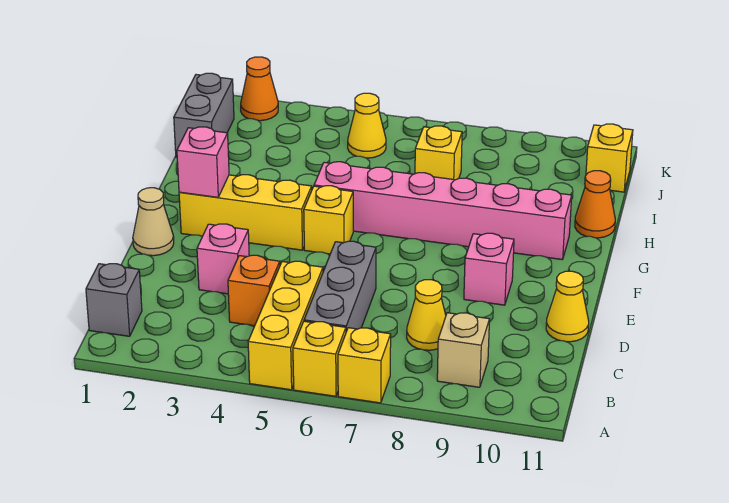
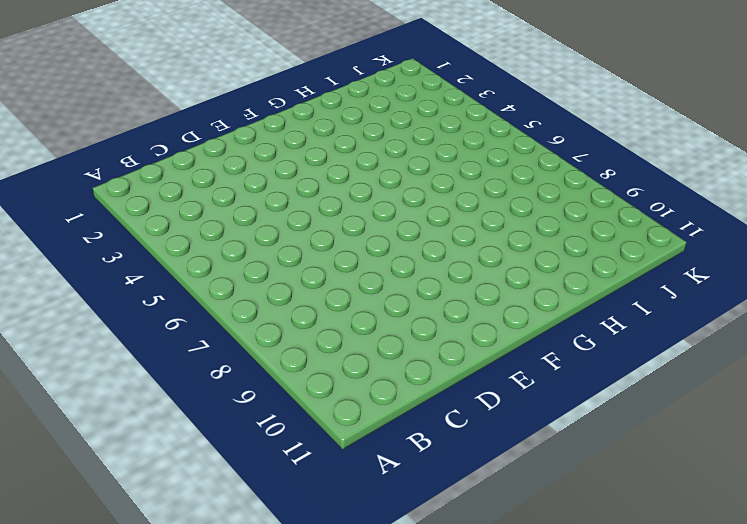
none -> yellow 1x3 brick [248,261,323,390]
none -> yellow 1x1 brick [293,321,346,396]
none -> yellow 1x1 brick [338,328,391,403]

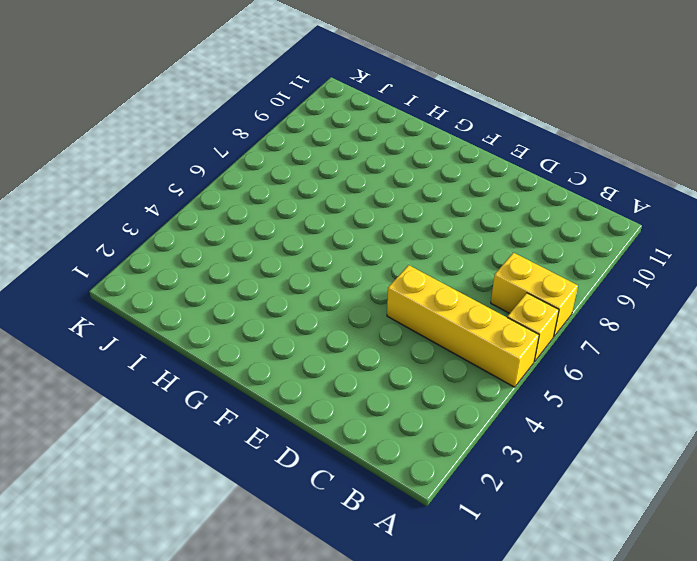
yellow 1x4 brick [387,265,539,387] -> yellow 1x3 brick [248,261,323,390]
yellow 1x2 brick [491,253,578,337] -> yellow 1x1 brick [338,328,391,403]
none -> grey 1x1 brick [86,264,142,336]
none -> grey 1x3 brick [304,241,376,331]
none -> tan 1x1 brick [437,313,490,387]

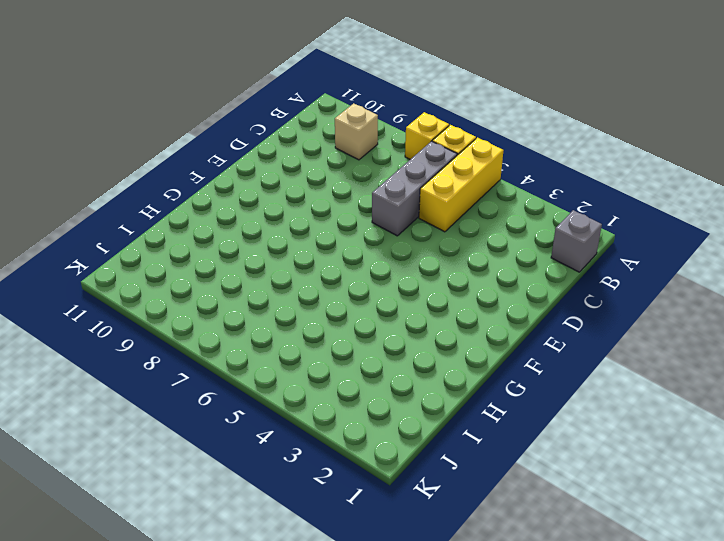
none -> orange 1x1 brick [228,255,280,326]
none -> yellow 1x1 cone [407,280,446,350]
none -> pink 1x1 brick [197,224,249,294]

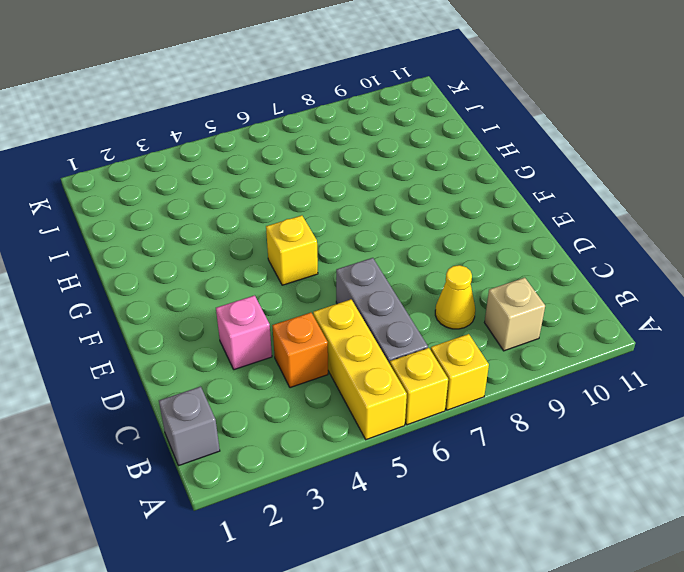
none -> yellow 1x1 cone [546,271,589,342]
none -> tan 1x1 cone [133,188,174,256]
none -> pink 1x1 brick [464,233,514,305]

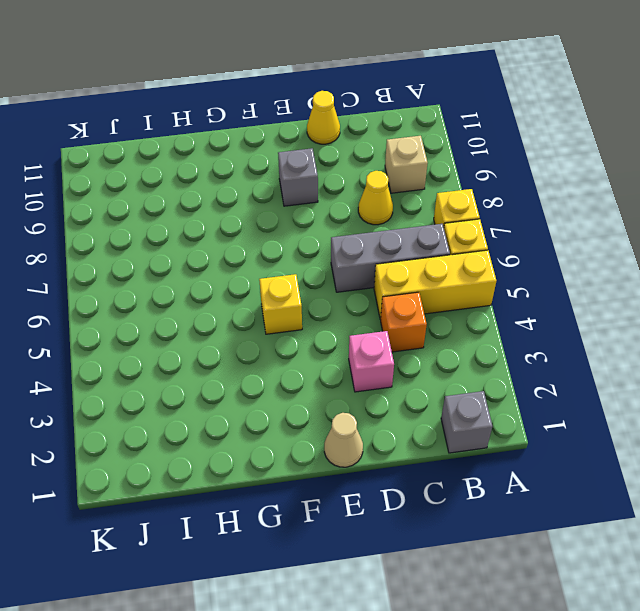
grey 1x1 brick [278,148,318,206] -> pink 1x1 brick [464,233,514,305]
none -> yellow 1x3 brick [179,175,312,250]
none -> pink 1x6 brick [314,162,572,260]
none -> orange 1x1 cone [575,171,615,238]

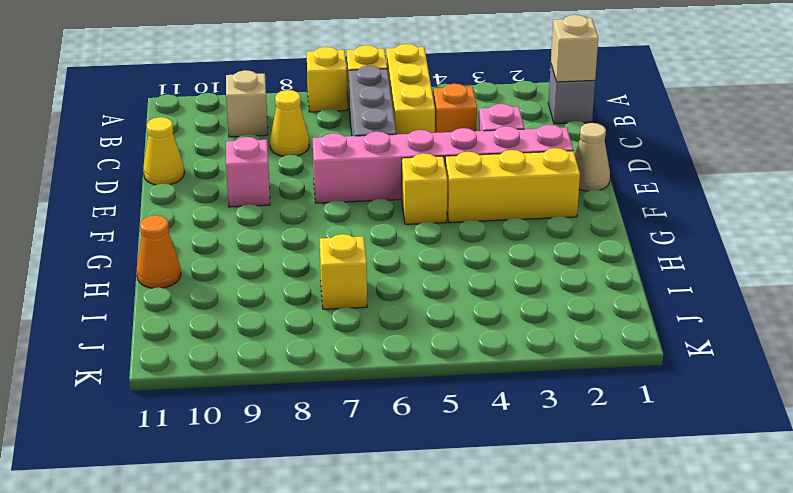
tan 1x1 brick [551,15,598,82] -> none
pink 1x6 brick [313,125,573,203] -> pink 1x6 brick moved to [314,162,572,260]
none -> grey 1x2 brick [174,73,234,157]
none -> yellow 1x1 cone [348,93,386,158]
none -> yellow 1x1 brick [586,124,633,192]

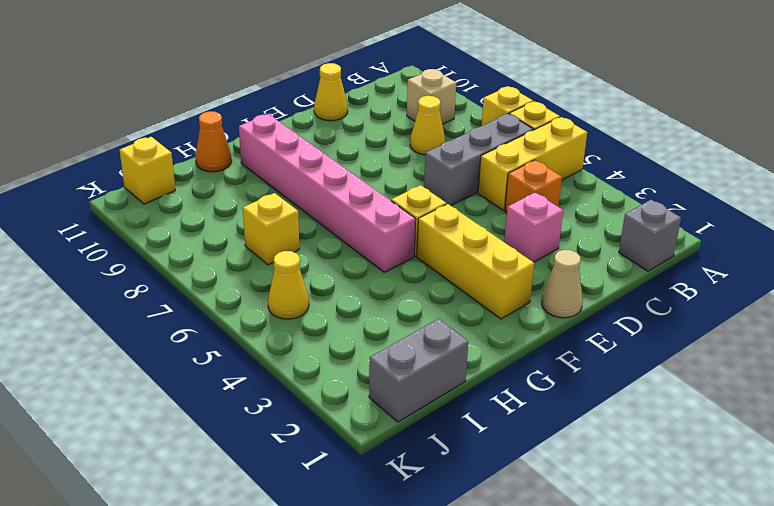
none -> pink 1x1 brick [464,233,514,305]
none -> orange 1x1 cone [241,57,278,121]
none -> pink 1x1 brick [177,127,229,197]

